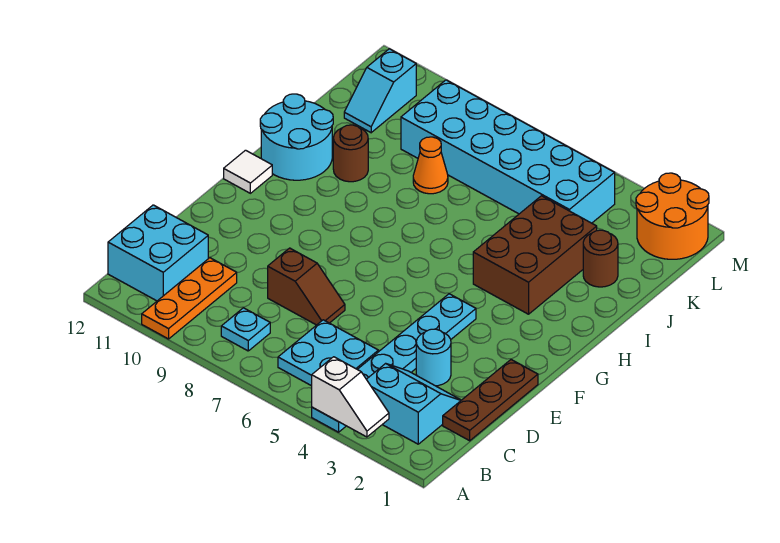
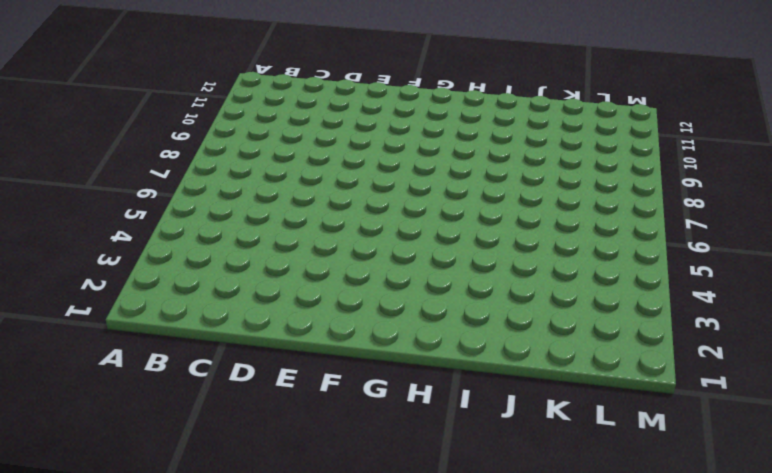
none -> cyan 1x6 plate [312,294,476,432]
none -> orange 1x3 plate [142,258,237,339]
none -> cyan 2x2 slope [366,363,461,444]

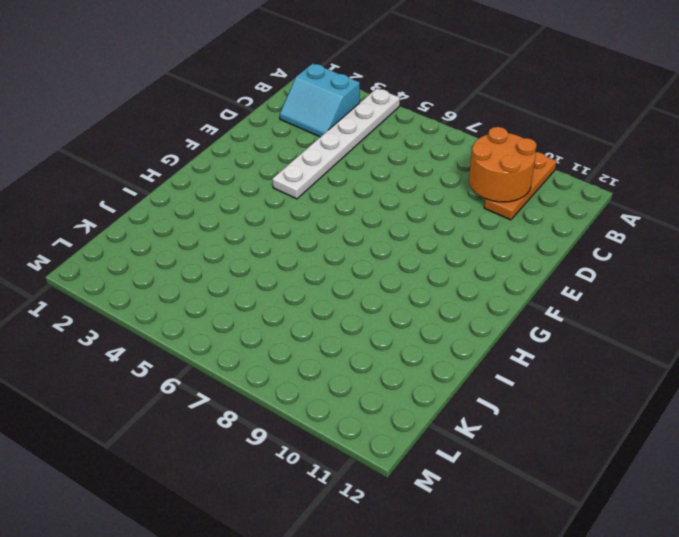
white 1x6 plate [273,88,400,199] -> cyan 1x6 plate [312,294,476,432]
orange 2x2 round brick [469,127,537,202] -> orange 2x2 round brick moved to [636,173,709,259]
none -> cyan 2x2 plate [278,320,378,386]
none -> cyan 1x1 plate [221,308,270,351]
none -> cyan 2x2 brick [108,205,208,301]

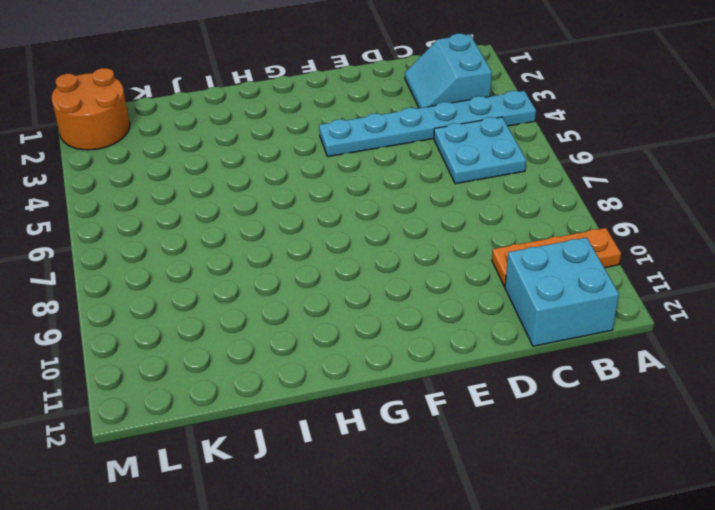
none -> cyan 1x1 plate [221,308,270,351]
none -> brown 1x3 plate [443,360,538,441]
none -> cyan 1x1 round brick [416,329,451,386]

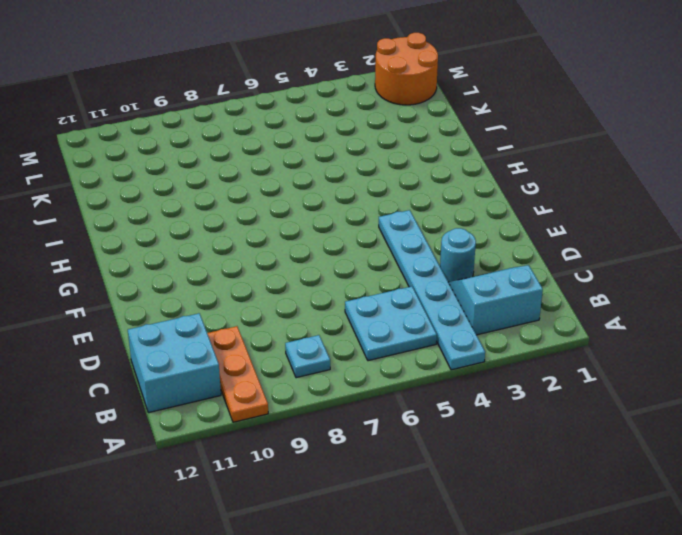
none -> brown 1x3 plate [443,360,538,441]
none -> brown 1x2 slope [268,248,345,325]
none -> white 1x1 tile [224,150,272,193]

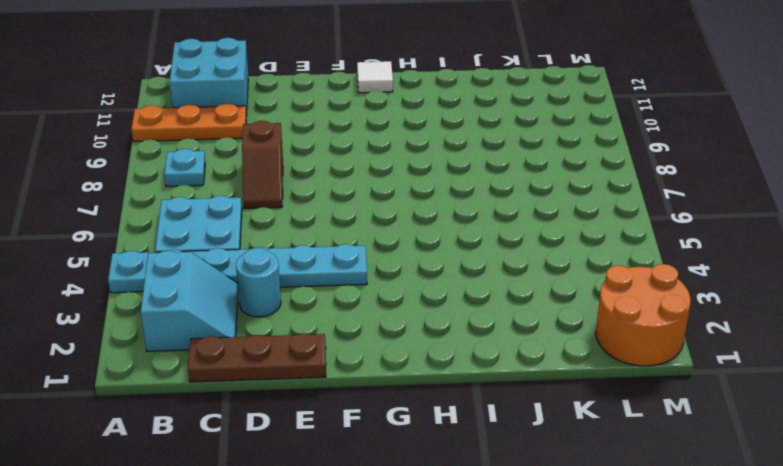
none -> brown 2x3 brick [473,196,597,314]
none -> cyan 2x2 round brick [260,94,333,180]
none -> brown 1x1 round brick [333,125,368,182]

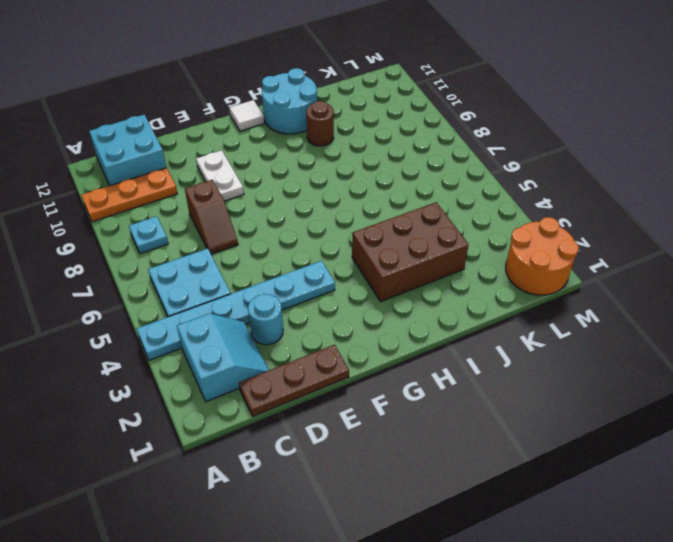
white 1x2 plate [196,150,244,201] -> none
none -> brown 1x1 round brick [583,230,618,287]
none -> orange 1x1 cone [413,137,448,194]
none -> cyan 2x6 brick [401,80,615,223]

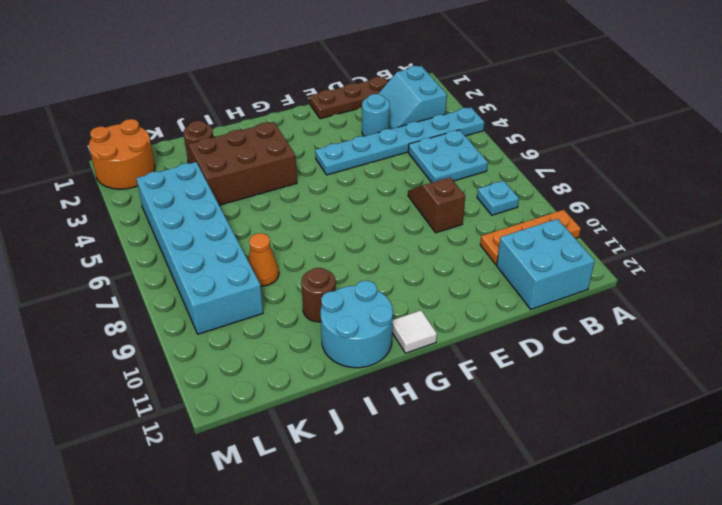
none -> cyan 1x2 slope [344,49,416,133]
none -> white 1x2 slope [312,357,389,437]

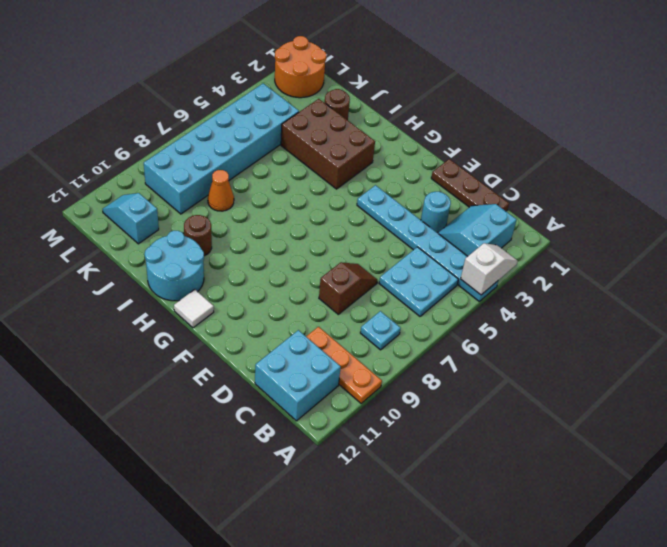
cyan 1x2 slope [103,193,159,244] -> cyan 1x2 slope turned to [344,49,416,133]

